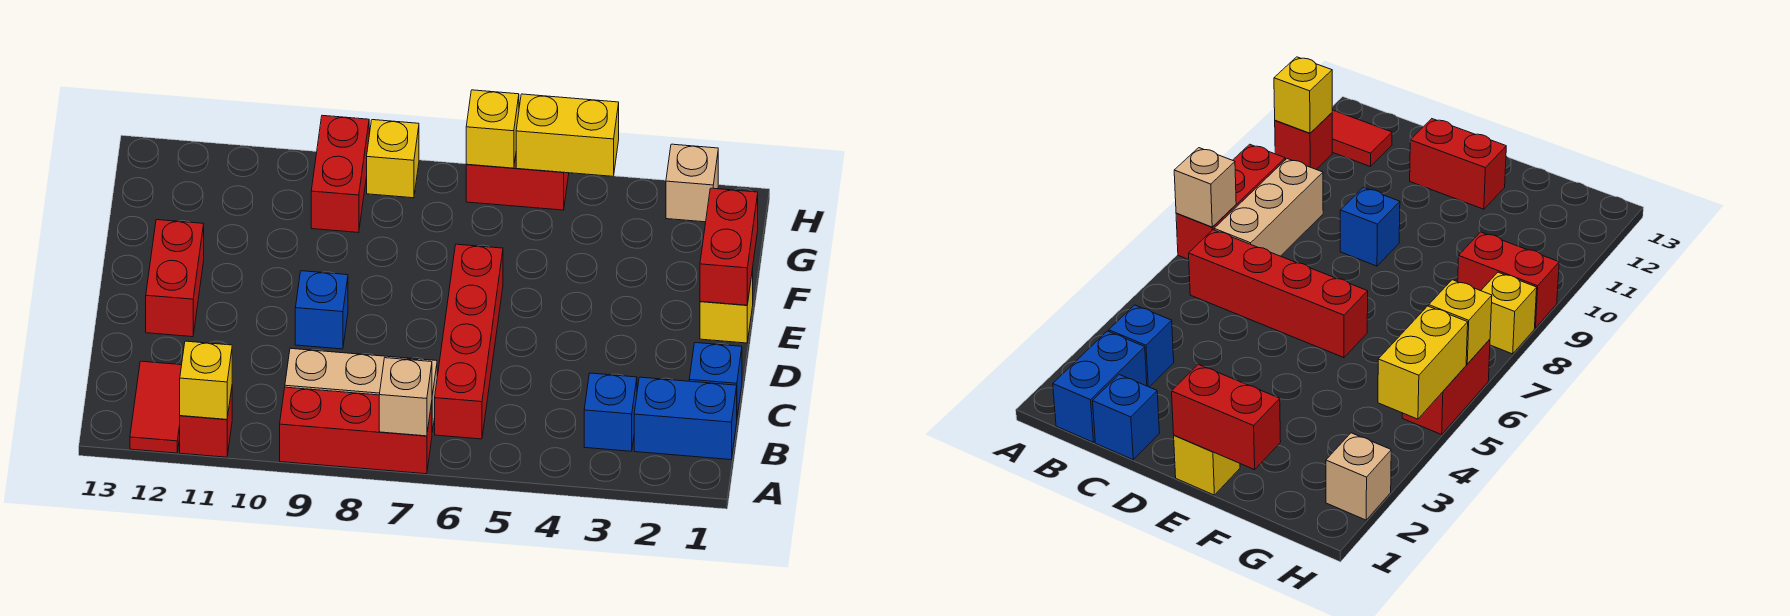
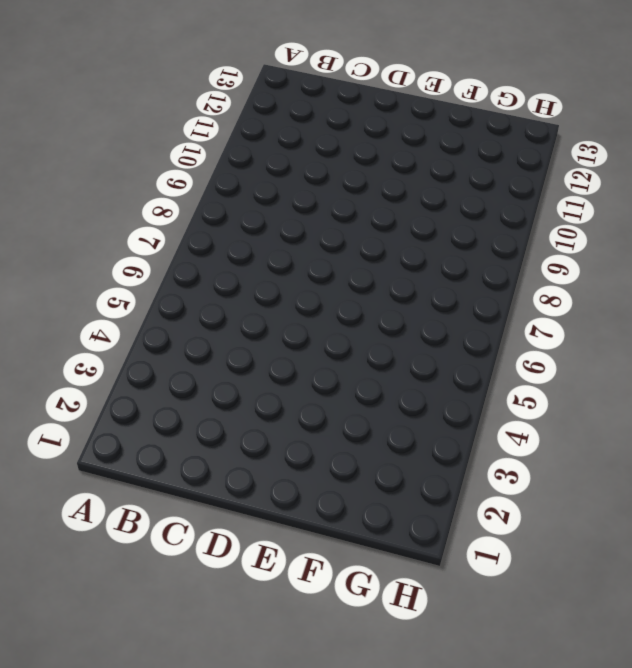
none -> red 1x3 brick [280,387,432,474]
none -> red 1x1 brick [180,389,232,457]
none -> red 1x2 tile [130,361,182,453]

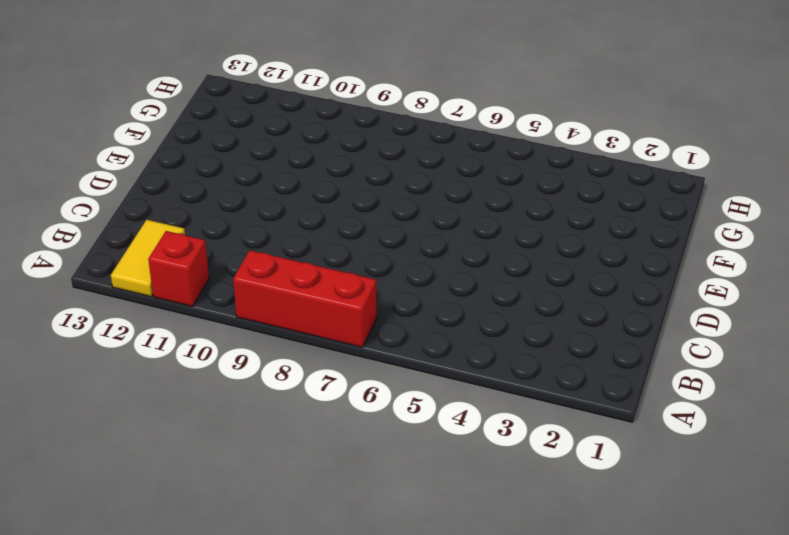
yellow 1x2 tile [111,220,185,297] -> red 1x2 tile [130,361,182,453]
none -> blue 1x2 brick [634,377,737,460]
none -> blue 1x1 brick [584,373,637,451]
none -> red 1x4 brick [435,244,503,439]

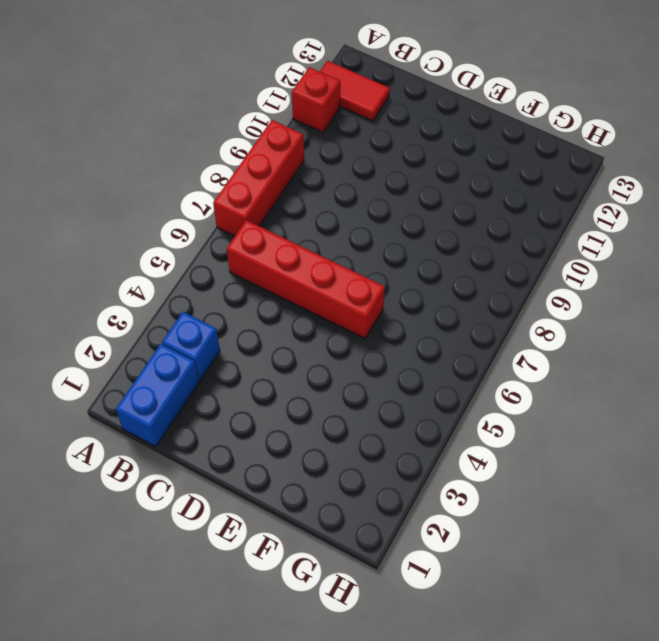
none -> tan 1x3 brick [285,348,437,432]
none -> blue 1x1 brick [689,343,742,416]
none -> blue 1x1 brick [295,271,348,349]

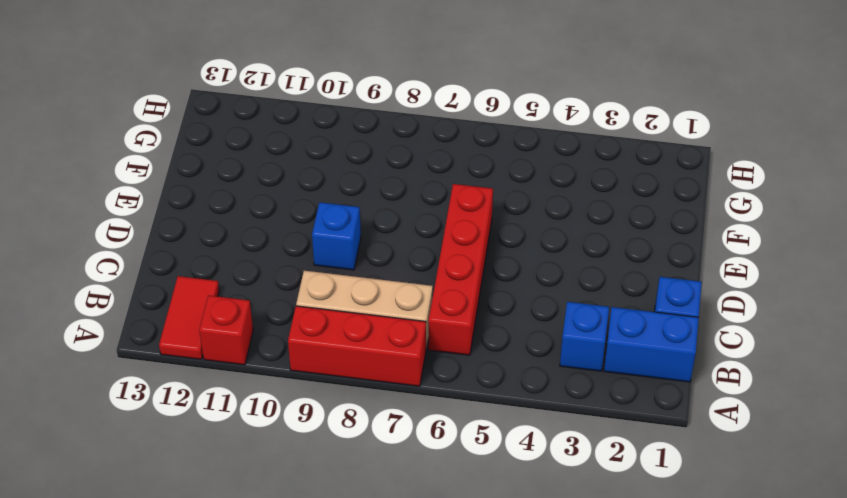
none -> red 1x2 brick [146,220,204,337]
none -> yellow 1x1 brick [700,269,753,343]
none -> red 1x2 brick [311,115,369,233]

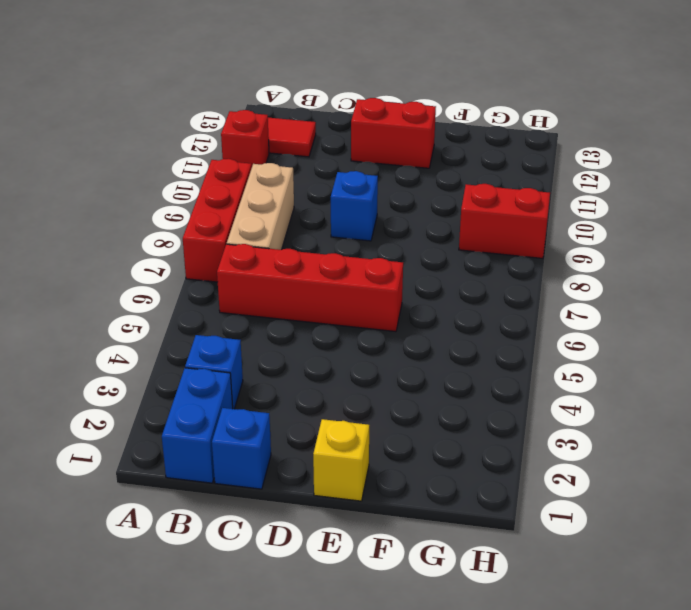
none -> tan 1x1 brick [666,144,718,222]
none -> red 1x2 brick [466,156,569,210]
none -> yellow 1x1 brick [367,120,419,198]

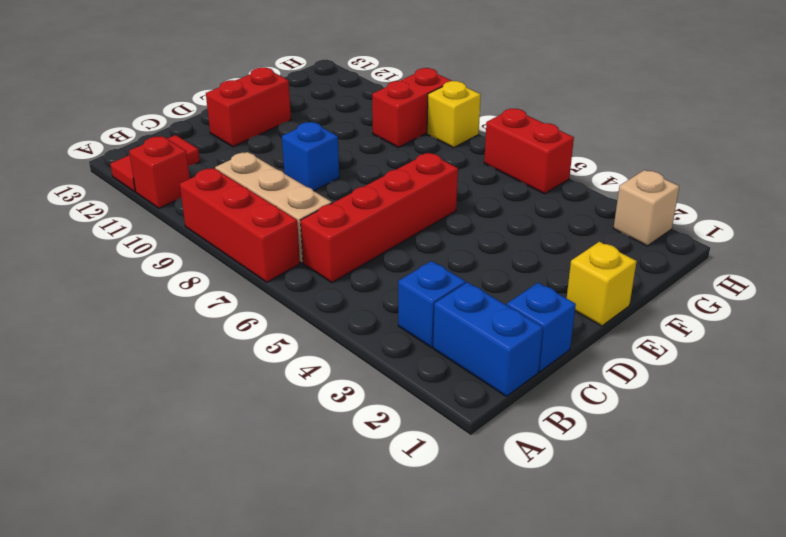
none -> tan 1x1 brick [379,358,432,436]
none -> yellow 1x1 brick [180,341,232,419]
none -> red 1x2 brick [700,188,758,305]

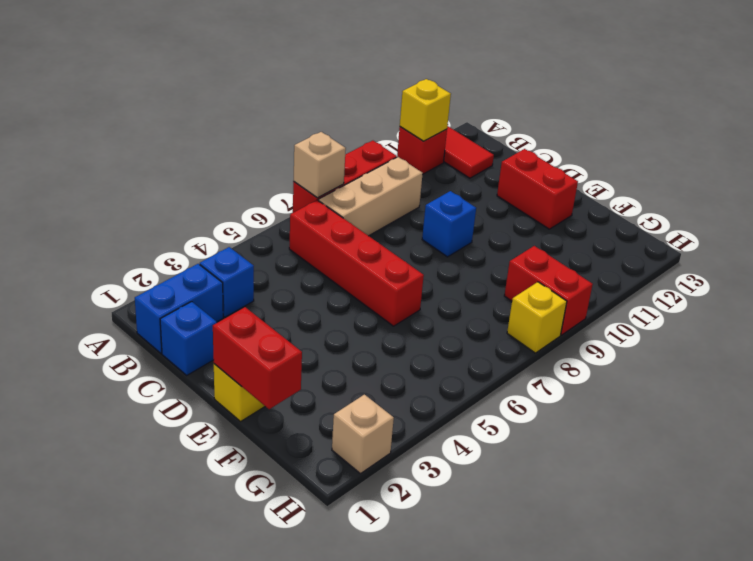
none -> red 1x2 brick [466,156,569,210]
none -> yellow 1x2 brick [516,94,619,176]
none -> yellow 1x1 brick [466,90,519,168]

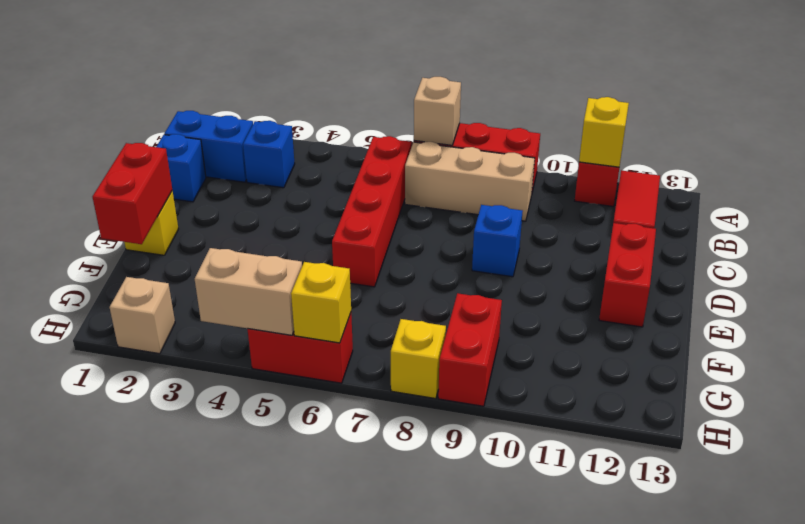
tan 1x2 brick [195,248,302,335] -> yellow 1x2 brick [516,94,619,176]

